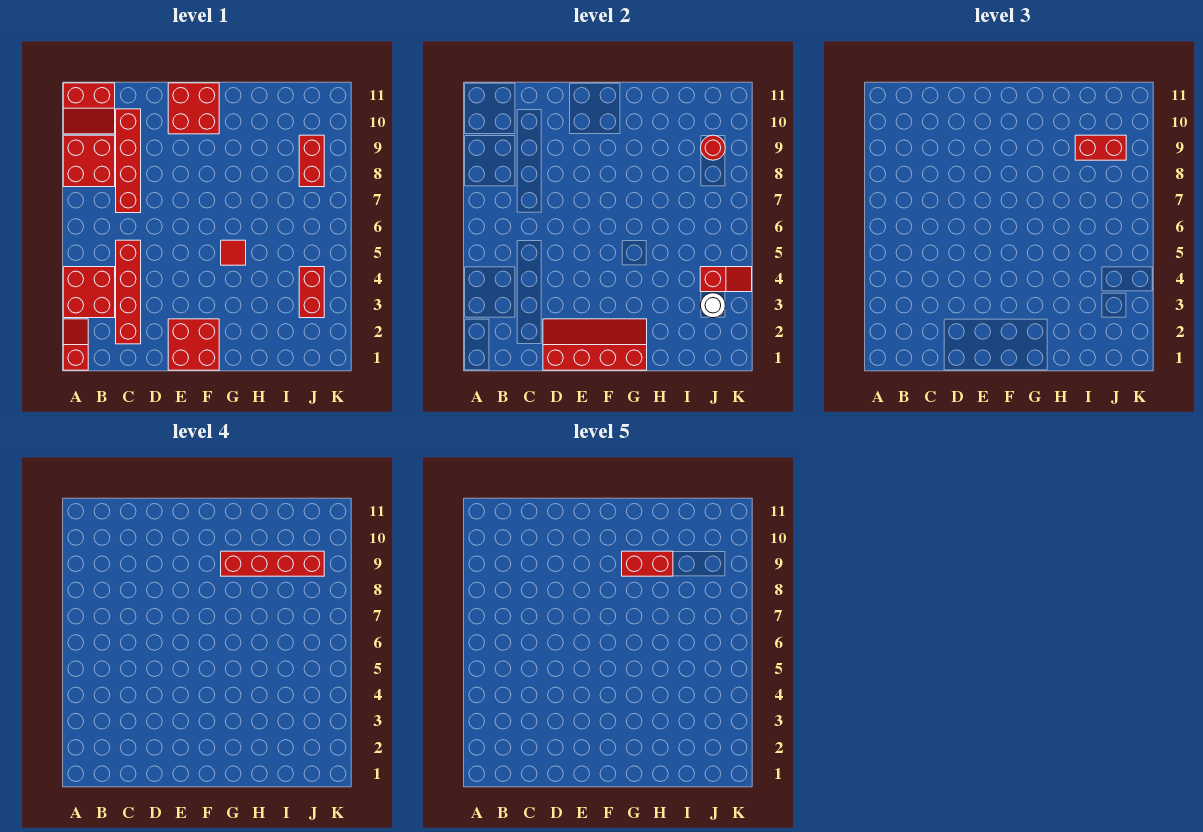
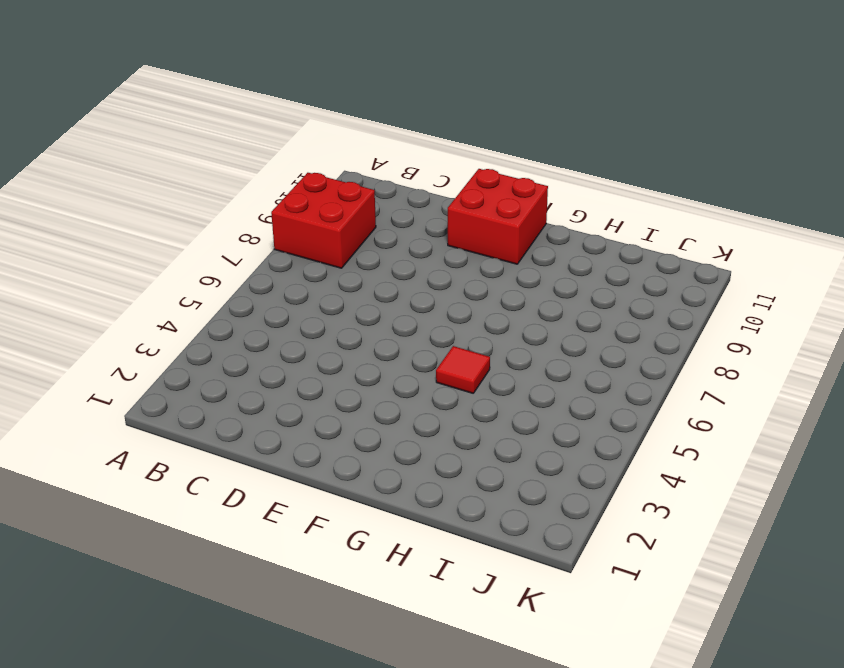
none -> red 1x2 slope [63,319,88,370]
none -> red 2x2 brick [63,267,115,318]
none -> red 2x2 slope [63,83,115,134]

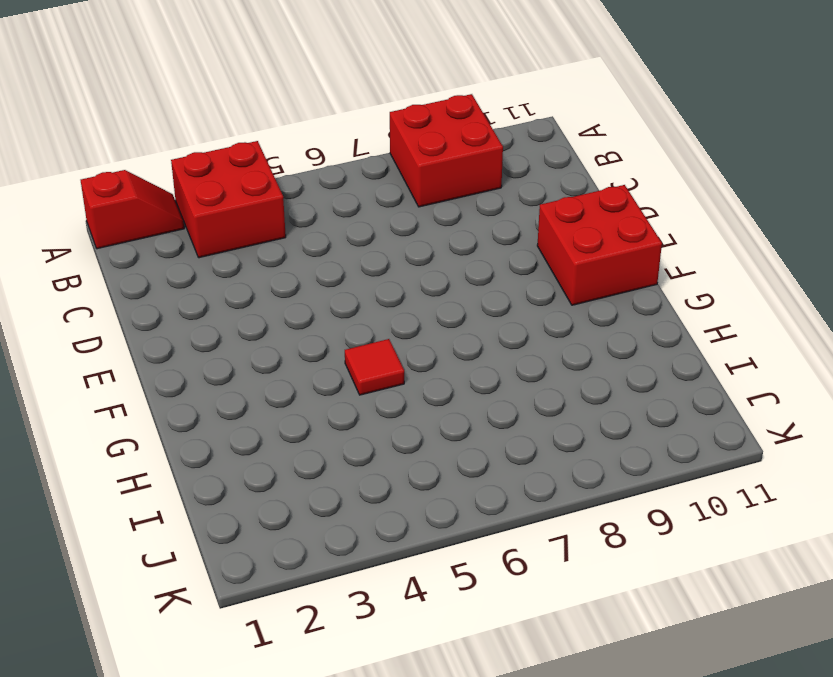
none -> red 2x2 slope [63,83,115,134]
none -> red 1x4 brick [116,240,141,344]
none -> red 1x4 brick [116,109,141,213]

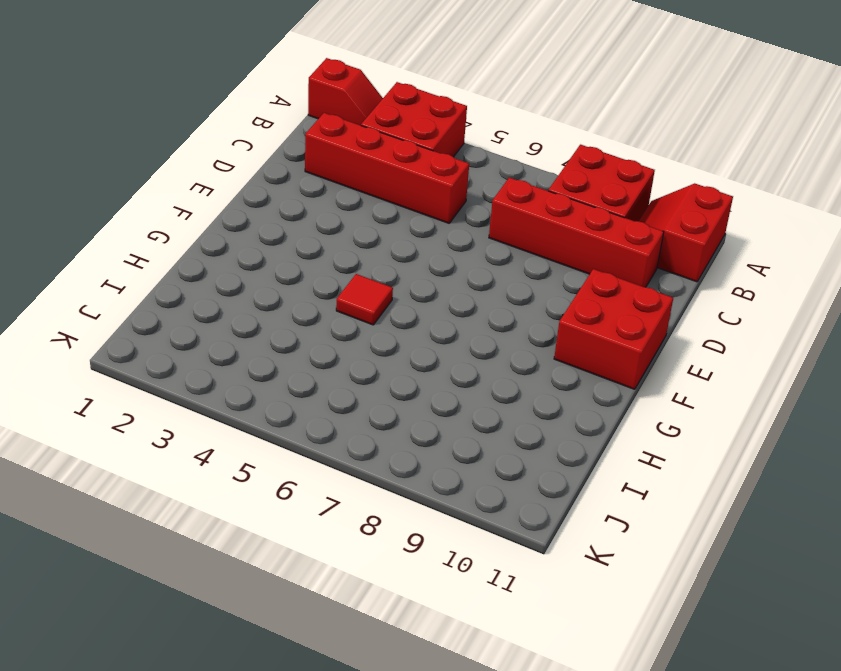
none -> red 2x2 brick [168,319,219,370]
none -> red 1x2 brick [299,267,324,318]
none -> red 1x2 brick [299,135,324,187]

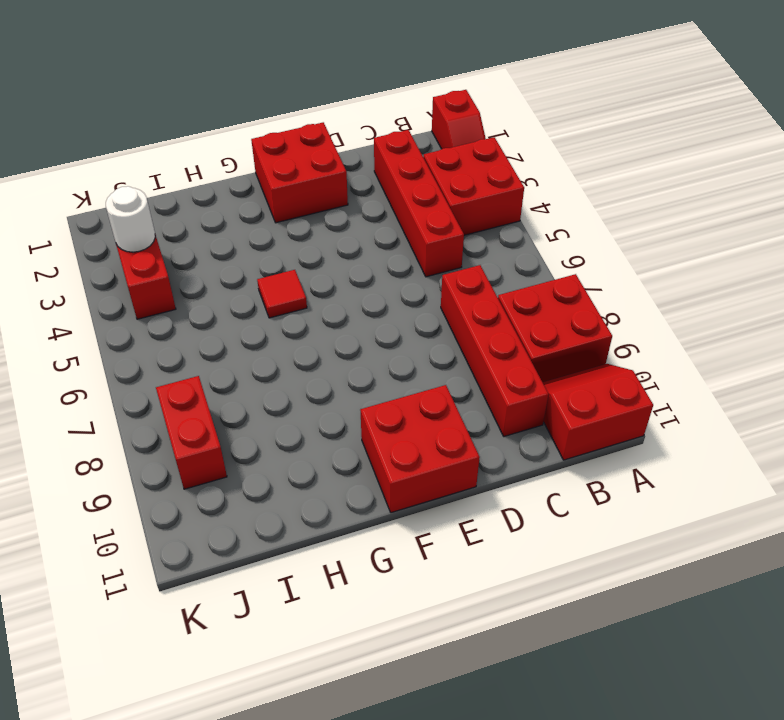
none -> red 2x4 slope [543,319,647,370]
none -> red 1x2 slope [700,267,752,292]
none -> red 1x1 round brick [701,135,725,160]

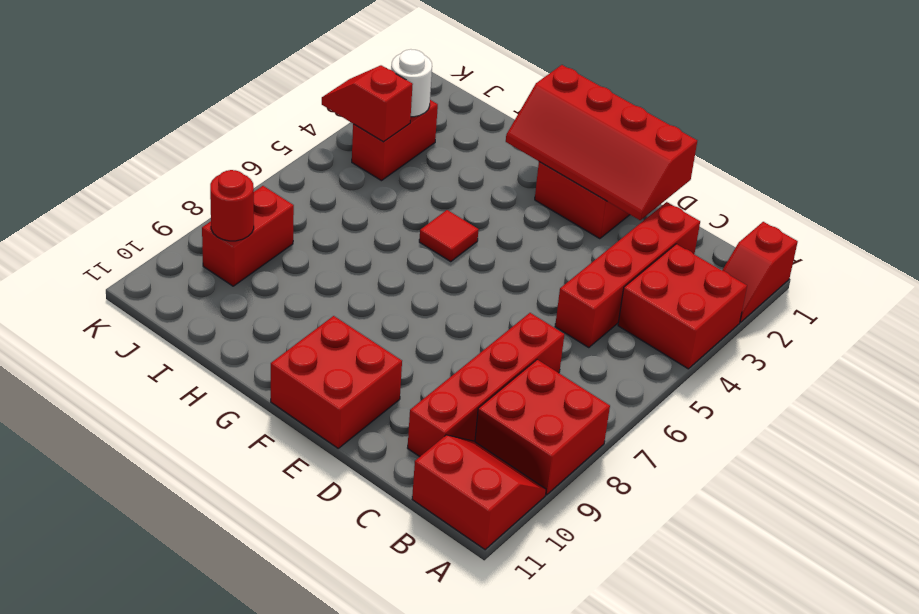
none -> red 1x2 brick [1075,135,1126,160]
none -> red 1x4 brick [221,551,324,576]
none -> red 1x2 brick [622,551,673,576]

